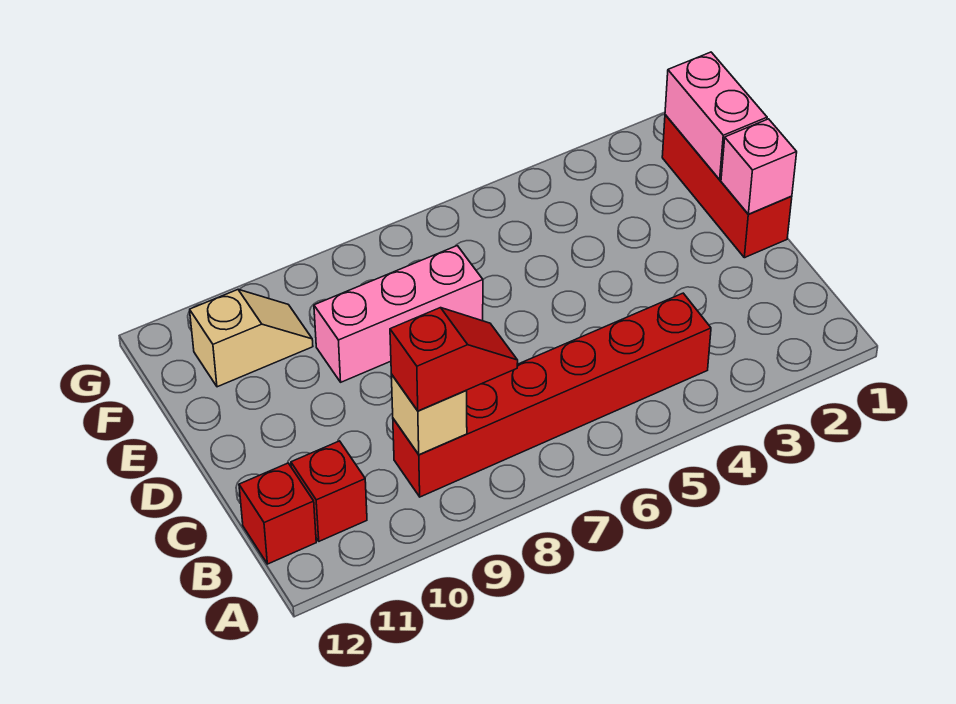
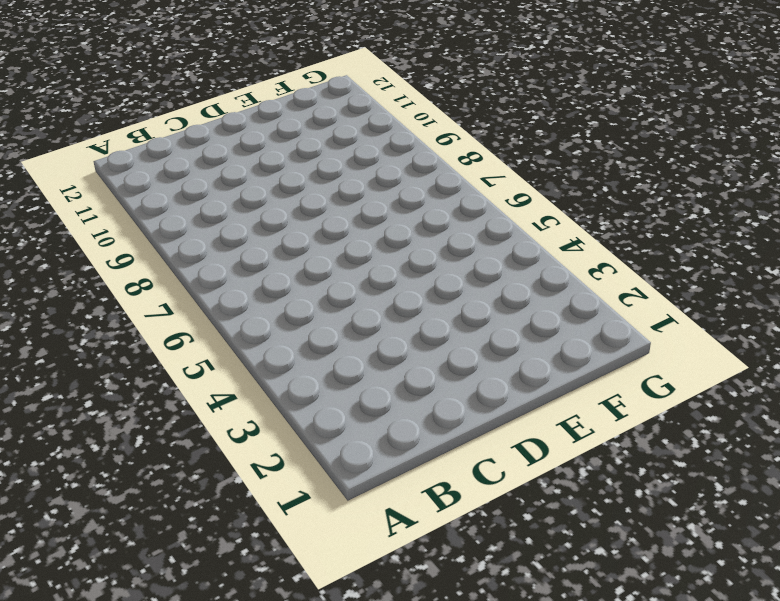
none -> red 1x6 brick [393,293,711,497]
none -> red 1x1 brick [291,441,367,541]

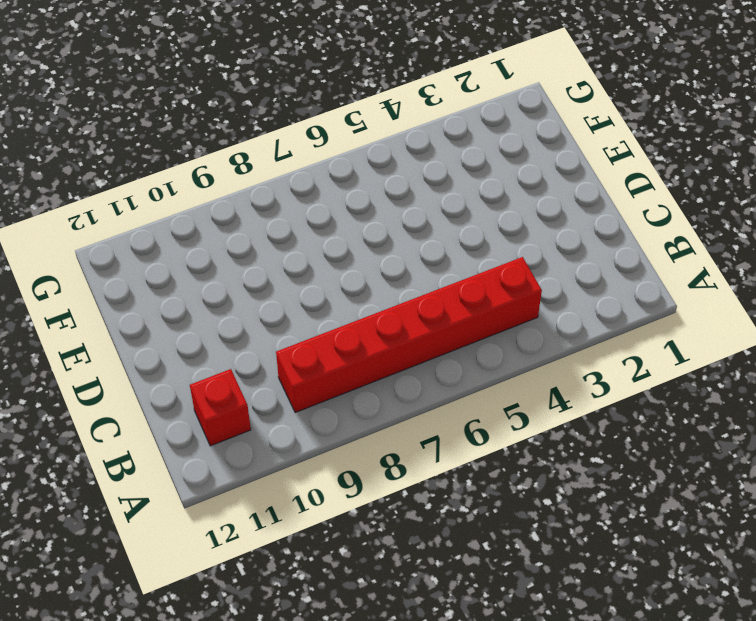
none -> red 1x1 brick [239,463,316,564]
none -> red 1x3 brick [662,115,792,258]

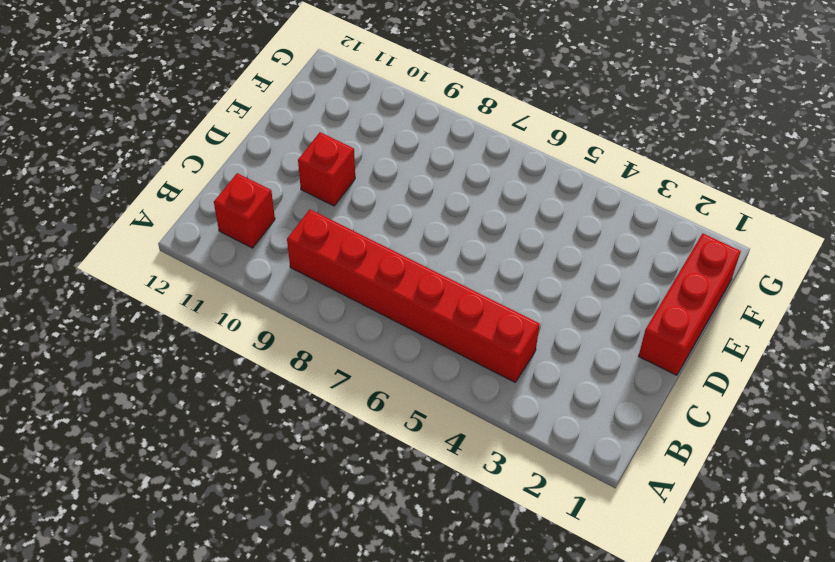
red 1x1 brick [298,132,355,206] -> red 1x1 brick moved to [239,463,316,564]
none -> pink 1x3 brick [314,246,483,382]
none -> tan 1x2 slope [190,290,313,387]

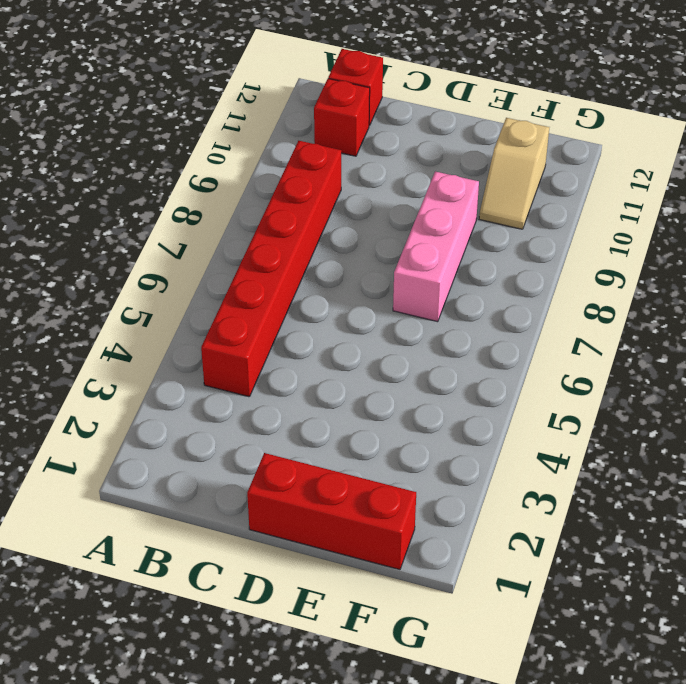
none -> tan 1x1 brick [391,374,467,455]
none -> pink 1x1 brick [721,119,797,214]

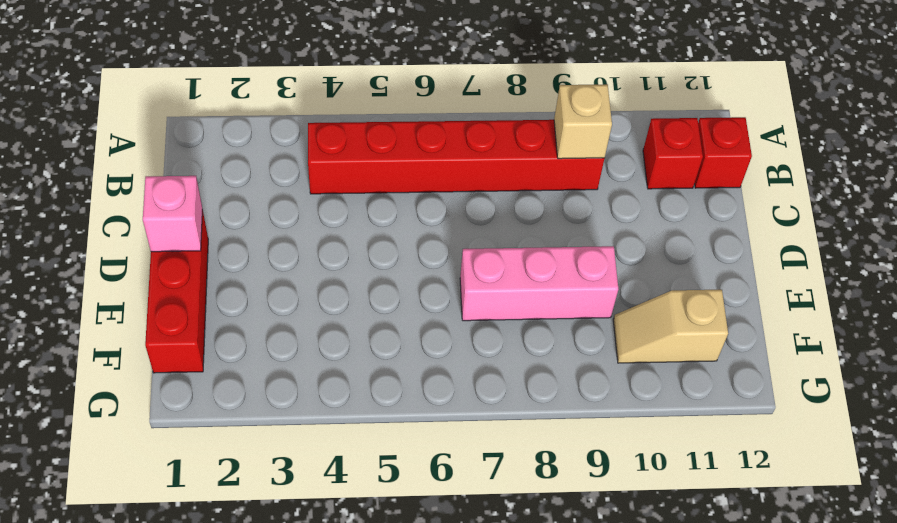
none -> pink 1x2 brick [665,52,767,180]
none -> red 1x2 slope [390,308,518,411]

